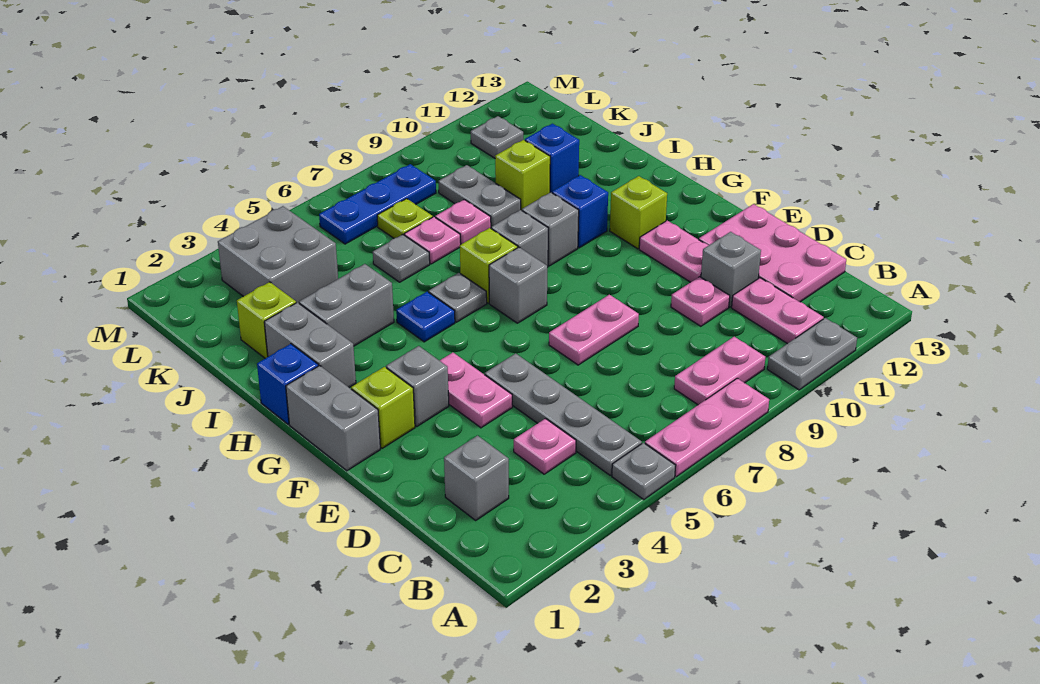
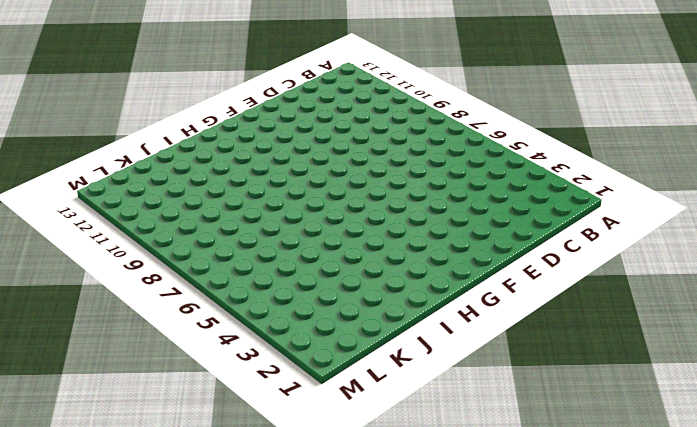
none -> grey 1x1 plate [612,443,676,499]
none -> pink 1x3 plate [645,378,769,477]
none -> grey 1x2 plate [767,318,857,390]
none -> grey 1x4 plate [485,353,642,475]

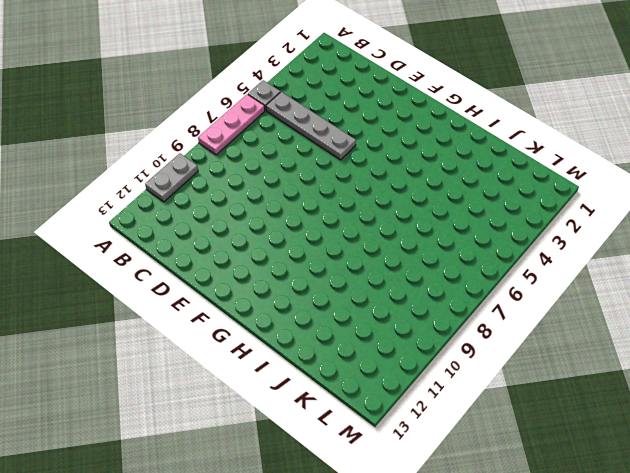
none -> pink 1x2 plate [674,337,765,405]
none -> pink 1x2 plate [732,278,824,344]
none -> grey 1x1 brick [444,435,509,520]
none -> pink 1x1 plate [514,419,576,474]

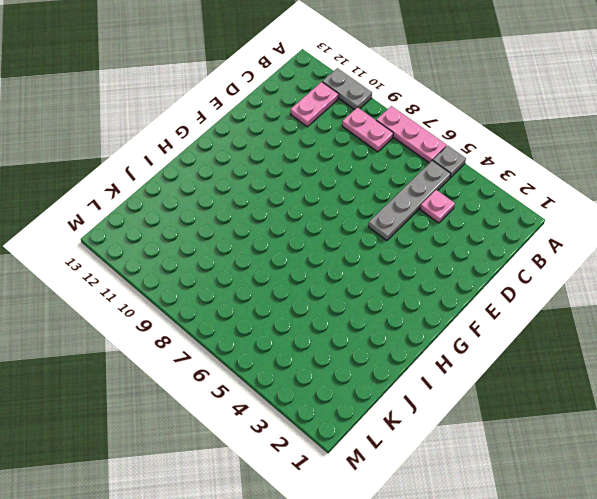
none -> grey 1x1 brick [444,435,509,520]
none -> pink 2x3 plate [699,204,846,302]
none -> pink 1x1 plate [671,277,730,326]
none -> grey 1x1 brick [701,232,761,307]

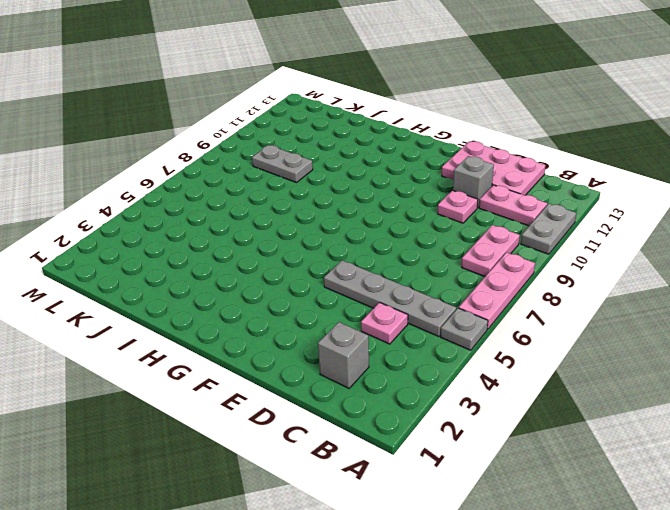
none -> pink 1x2 plate [440,353,513,428]
none -> pink 1x2 plate [549,295,639,365]
none -> pink 1x2 plate [639,221,709,282]
none -> grey 1x2 brick [286,366,380,471]

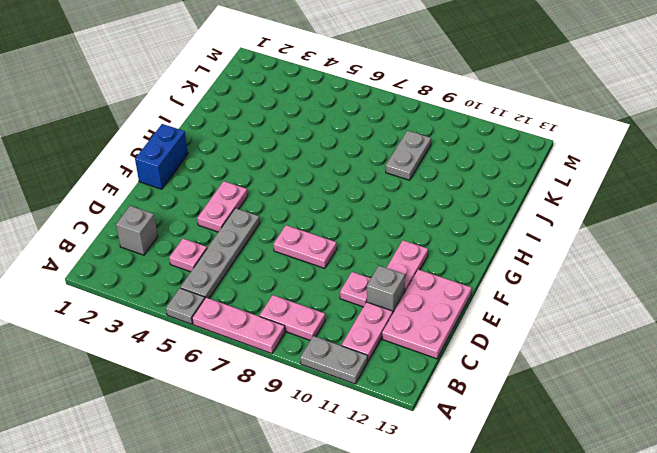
blue 1x2 brick [135,124,188,189] -> grey 1x2 brick [286,366,380,471]
none -> lime 1x1 brick [351,367,415,448]
none -> grey 1x1 brick [386,346,449,426]
none -> grey 1x1 brick [489,247,547,323]
none -> lime 1x1 brick [610,176,667,249]

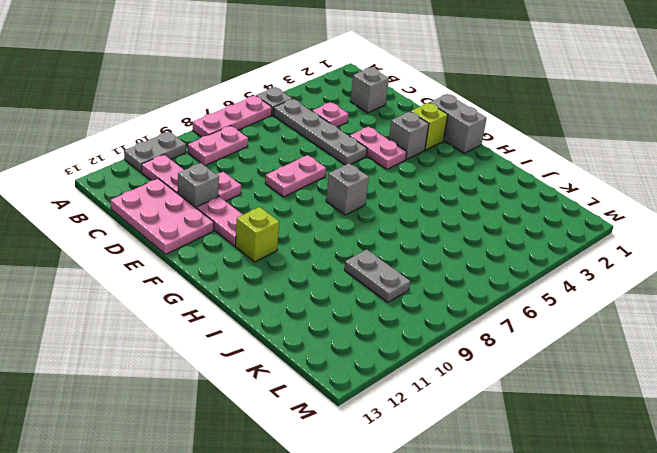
none -> blue 1x1 brick [257,344,318,424]
none -> grey 1x2 brick [264,302,356,387]
none -> blue 1x1 plate [396,292,455,342]
none -> grey 1x1 plate [429,273,487,322]

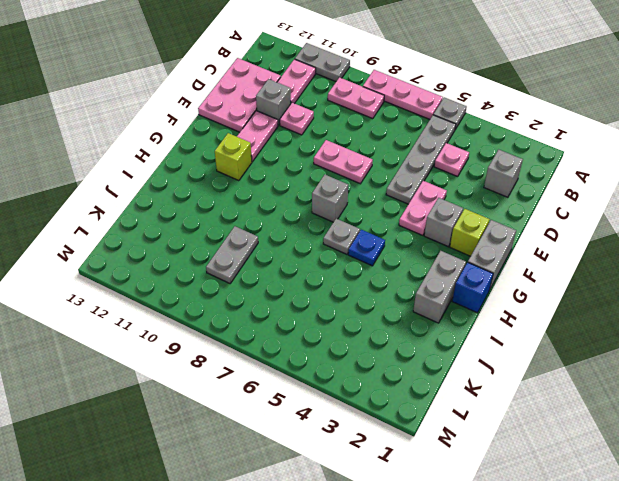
none -> lime 1x1 brick [460,228,518,303]
none -> grey 1x1 brick [491,210,548,267]
none -> grey 1x1 brick [522,192,579,266]
none -> blue 1x1 brick [552,175,608,248]

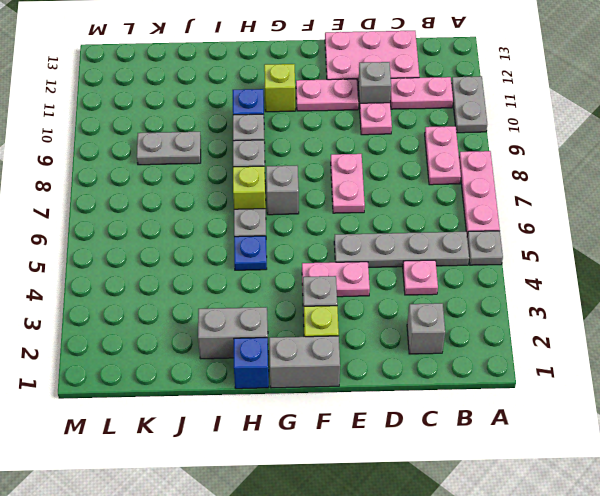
none -> grey 1x2 brick [299,264,394,346]
none -> lime 1x1 brick [237,282,296,358]
none -> grey 1x1 plate [373,235,430,282]
none -> pink 1x1 plate [404,217,461,264]

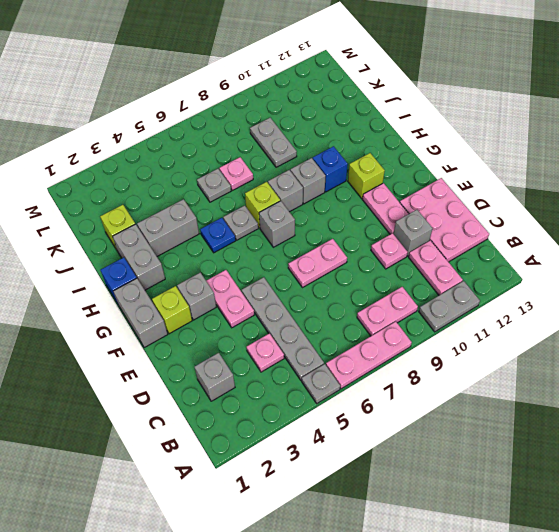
none -> pink 1x1 plate [435,200,491,244]
none -> lime 1x1 brick [495,140,550,210]
none -> blue 1x1 brick [525,124,579,193]
none -> grey 2x2 brick [218,206,338,303]

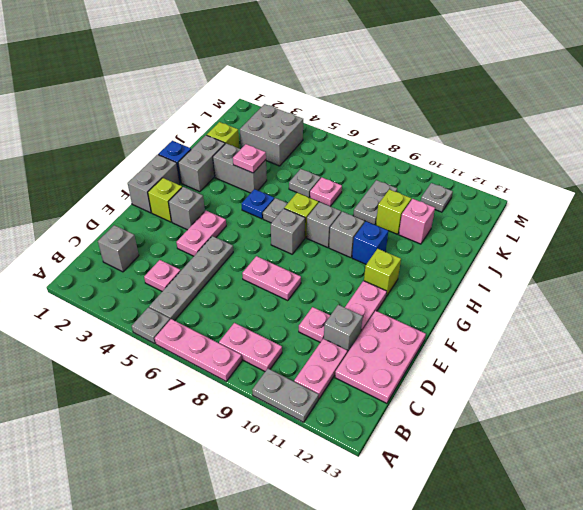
pink 1x1 plate [233,144,266,173] -> pink 1x1 plate moved to [435,200,491,244]
pink 1x1 brick [399,199,435,244] -> blue 1x1 brick [525,124,579,193]
none -> lime 1x1 plate [377,199,433,238]
none -> blue 1x3 plate [319,164,436,244]

